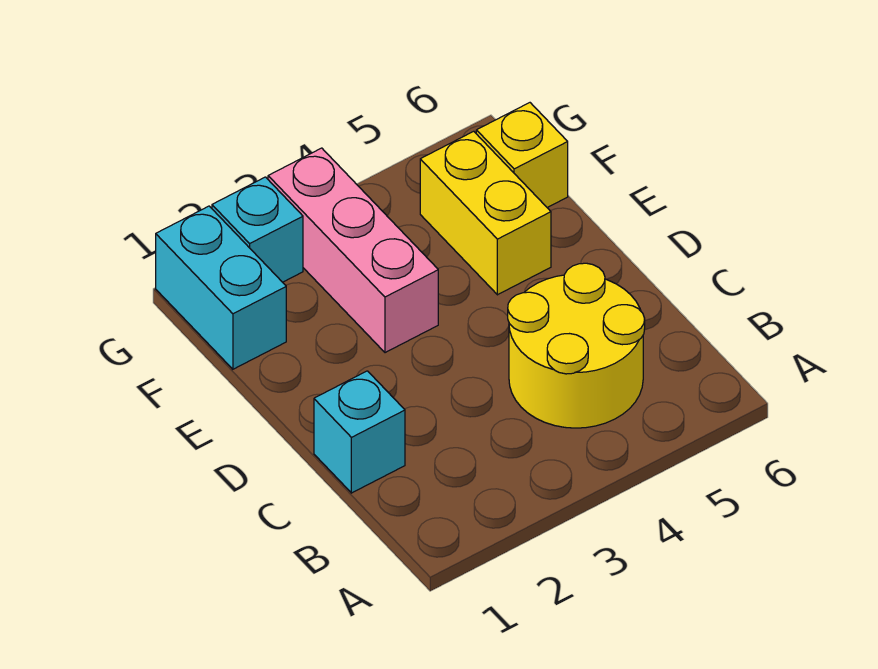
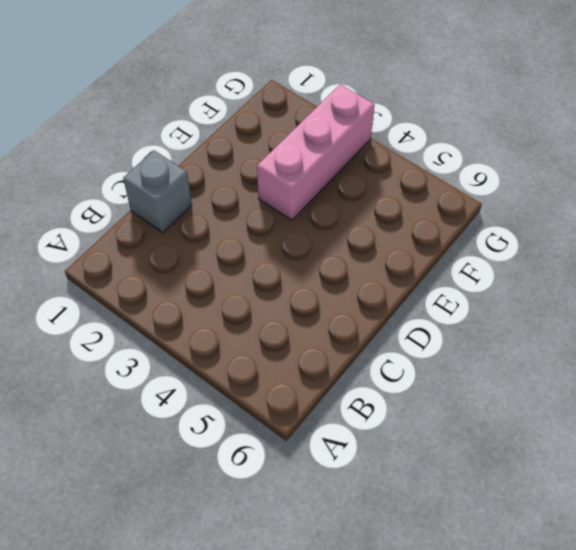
grey 1x1 brick [123,150,192,233] -> cyan 1x1 brick [314,371,405,493]
none -> yellow 2x2 round brick [508,263,645,428]
none -> yellow 1x2 brick [420,131,551,295]

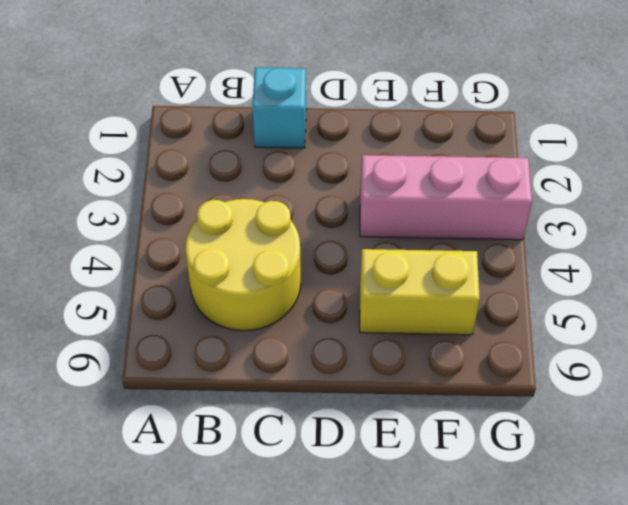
none -> cyan 1x2 brick [156,206,286,369]
none -> yellow 1x1 brick [476,103,568,208]

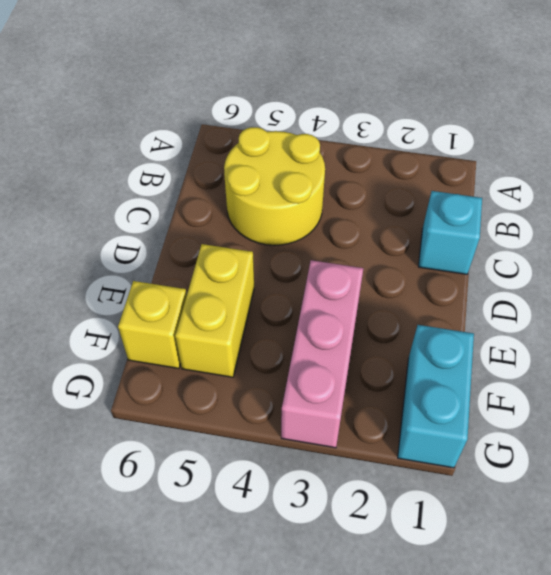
none -> cyan 1x1 brick [212,177,303,282]

